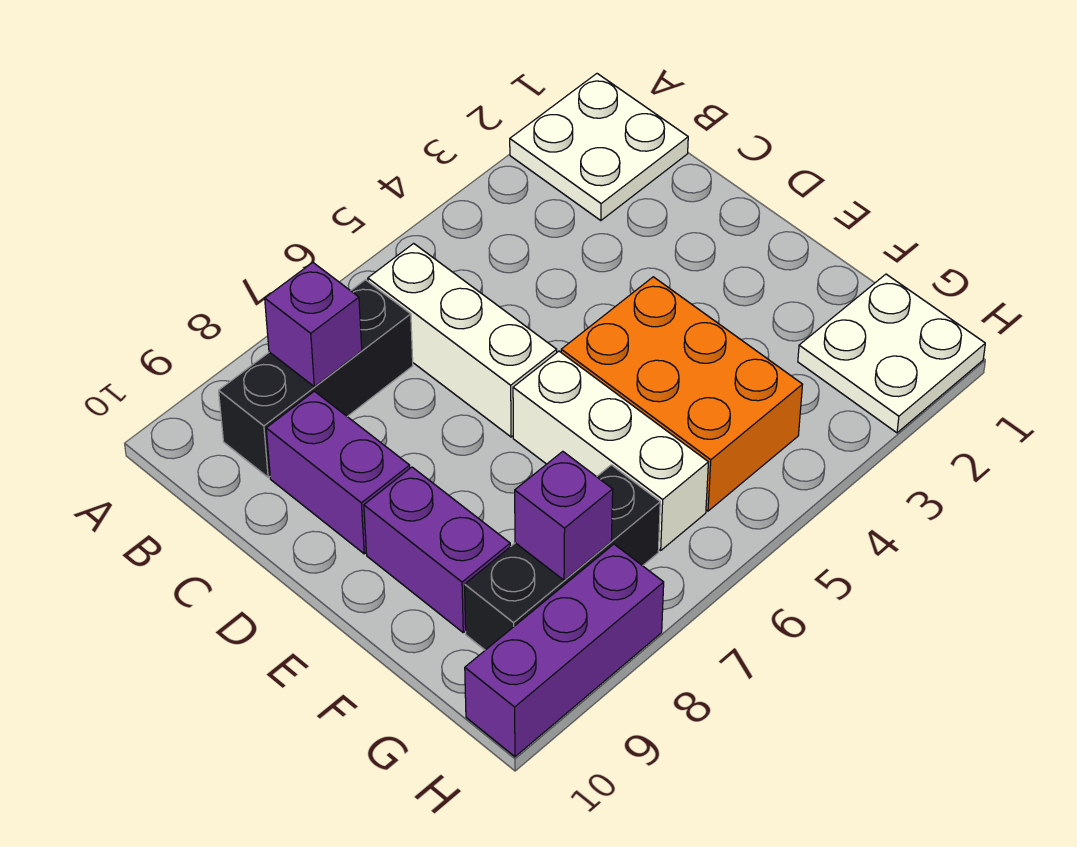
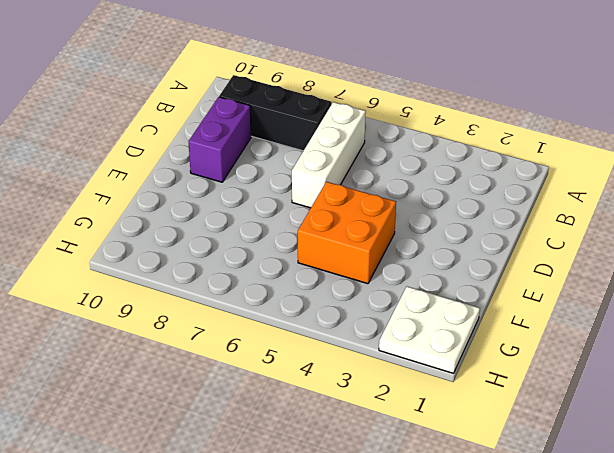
orange 2x2 brick [298,182,396,284] -> orange 2x3 brick [561,277,803,511]
none -> white 2x2 plate [510,74,688,221]
none -> white 1x3 brick [513,351,708,550]
none -> purple 1x2 brick [364,467,510,632]

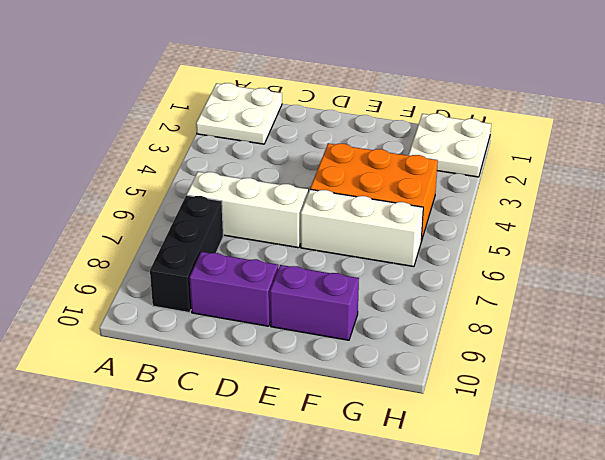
none -> black 1x3 brick [465,465,660,650]
none -> purple 1x3 brick [465,544,664,757]
none -> purple 1x1 brick [265,262,362,387]

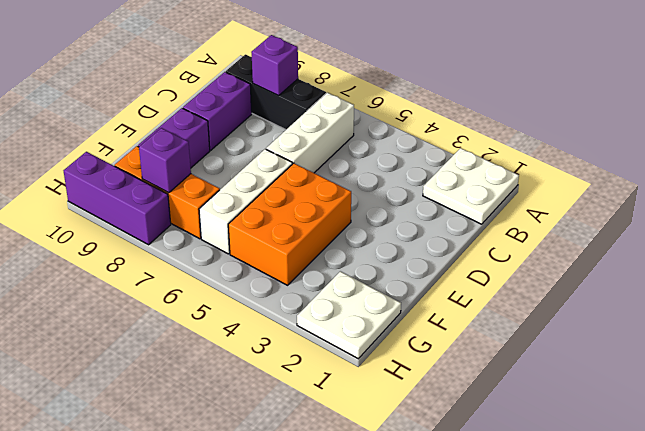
orange 1x3 brick [115,146,220,239] -> black 1x3 brick [465,465,660,650]

